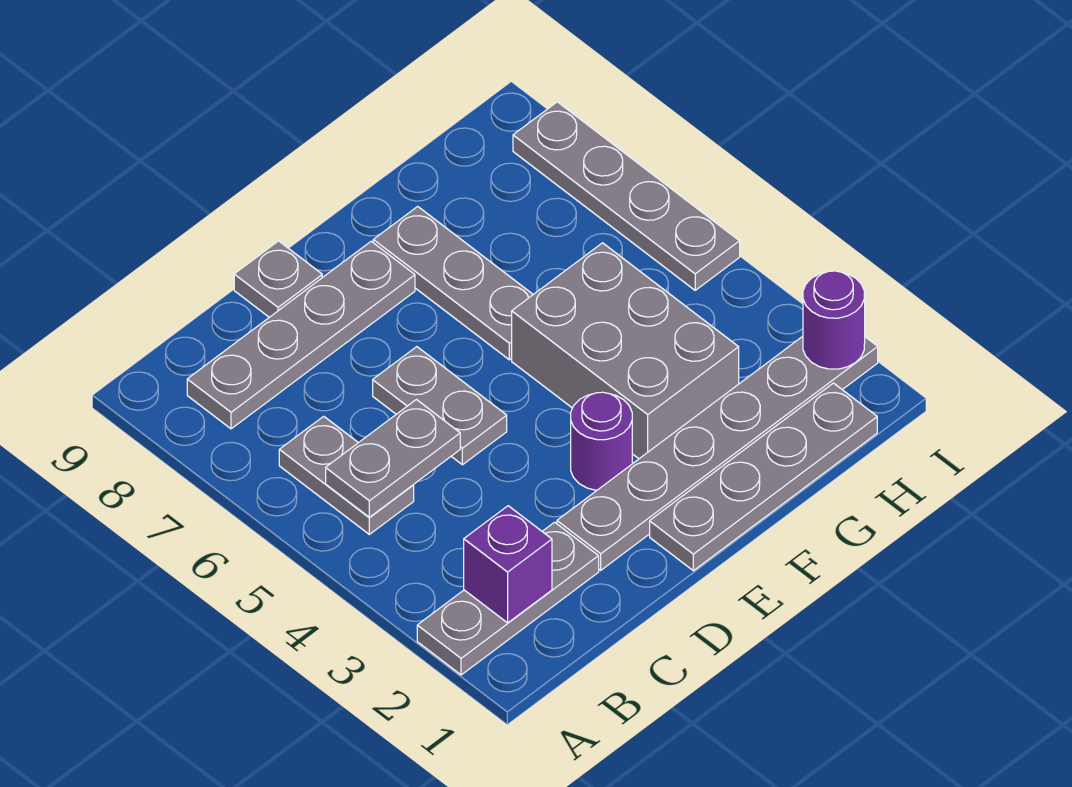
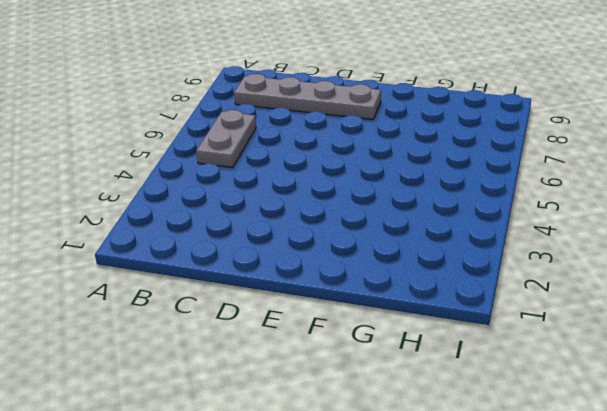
none -> grey 1x3 plate [417,522,599,675]
none -> grey 1x6 plate [557,336,878,570]
none -> grey 1x2 plate [373,347,507,465]

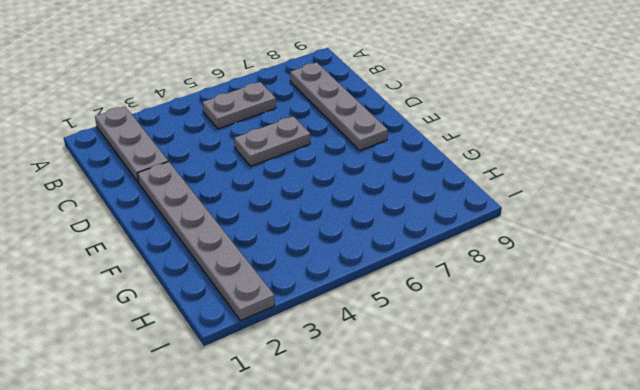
none -> grey 1x1 plate [234,241,322,317]
none -> grey 1x4 plate [650,383,877,571]
none -> purple 1x1 round brick [571,392,632,490]

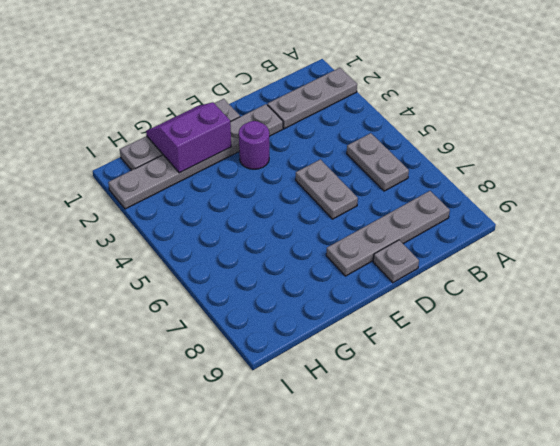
purple 2x2 slope [146,102,231,173] -> none
none -> grey 2x3 brick [512,243,739,459]
none -> grey 1x3 plate [373,206,533,360]
none -> grey 1x4 plate [513,102,740,290]

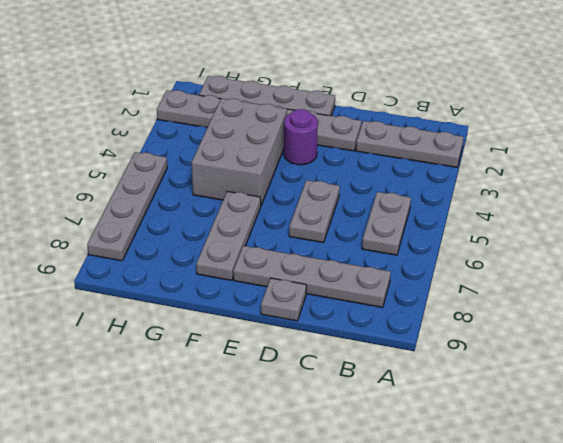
none -> purple 1x1 brick [464,506,552,623]
none -> grey 1x2 plate [326,400,460,517]
none -> purple 1x1 round brick [803,271,865,369]

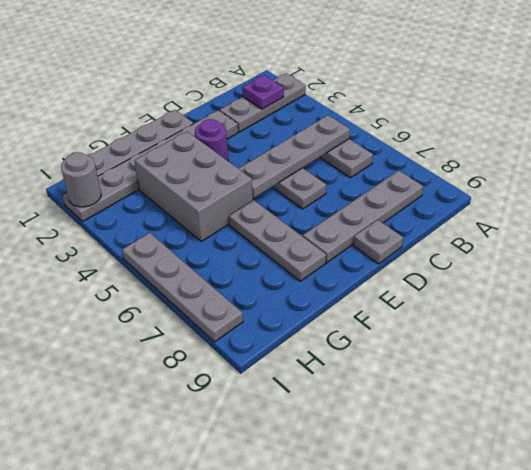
purple 1x1 plate [242,75,284,109] -> purple 1x1 brick [464,506,552,623]
grey 1x4 plate [238,115,350,198] -> grey 1x2 plate [326,400,460,517]
grey 1x1 round brick [61,152,101,207] -> purple 1x1 round brick [803,271,865,369]

